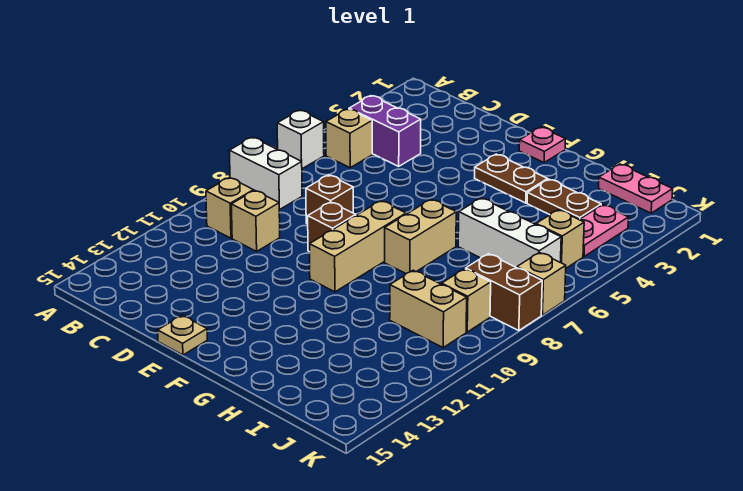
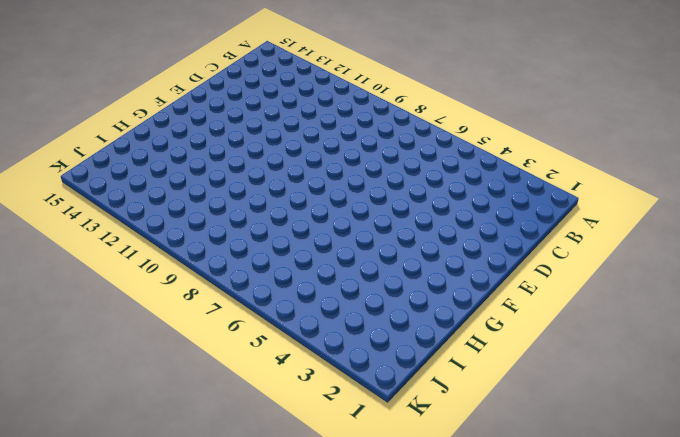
none -> white 1x1 brick [277,110,324,169]
none -> white 1x2 brick [229,137,302,210]
none -> purple 1x2 brick [349,96,421,166]

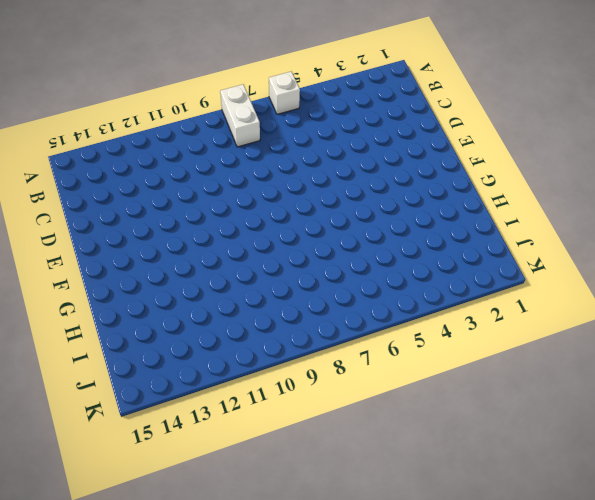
none -> purple 1x2 brick [349,96,421,166]
none -> tan 1x1 brick [326,109,372,168]
none -> tan 1x1 brick [206,178,254,238]

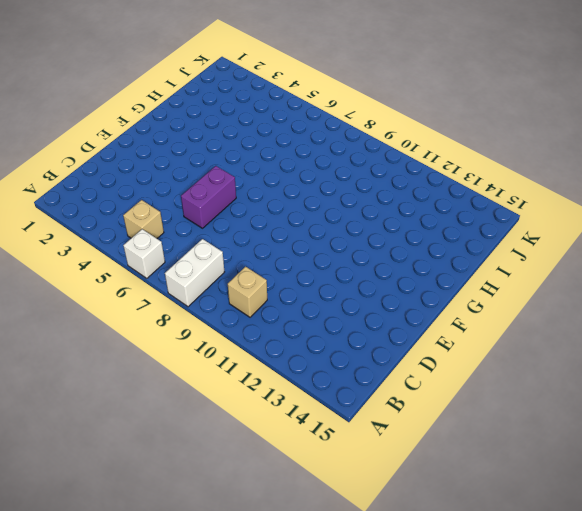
purple 1x2 brick [181,166,236,228] -> purple 1x2 brick moved to [349,96,421,166]
none -> tan 1x1 brick [231,190,280,251]
none -> brown 1x1 brick [306,175,353,224]
none -> brown 1x1 brick [308,202,356,252]

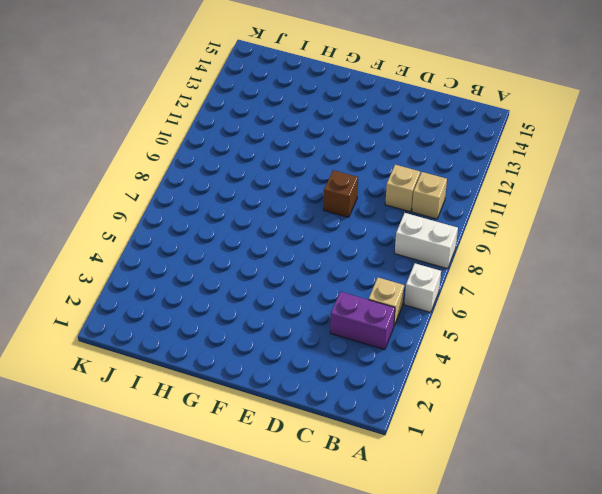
none -> brown 1x1 brick [306,175,353,224]
none -> tan 1x1 plate [158,315,207,355]
none -> pink 1x1 plate [519,127,565,162]

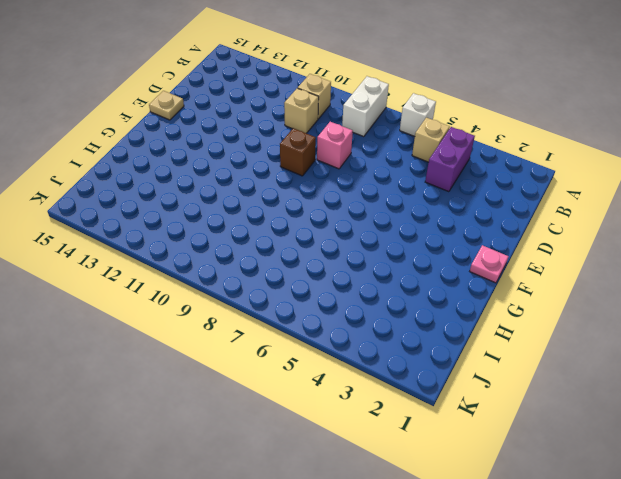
pink 1x1 brick [317,122,353,169] -> brown 1x1 brick [306,175,353,224]
none -> brown 1x2 plate [475,154,548,203]
none -> tan 1x3 brick [310,201,406,292]
none -> tan 1x2 brick [385,200,456,273]

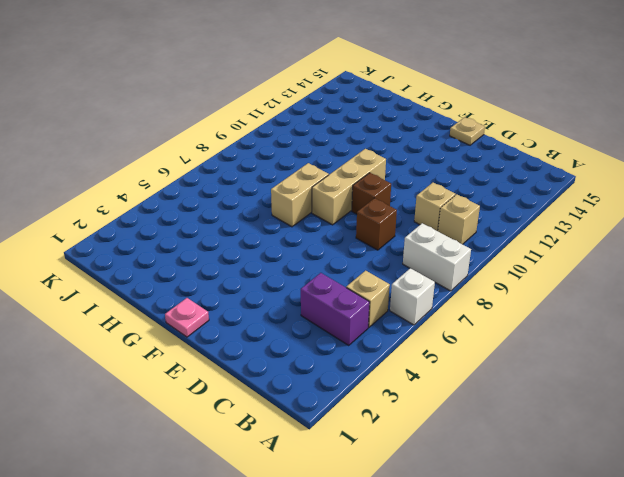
none -> brown 1x2 plate [475,154,548,203]
none -> brown 1x2 plate [527,179,601,219]
none -> white 1x3 brick [458,198,561,268]

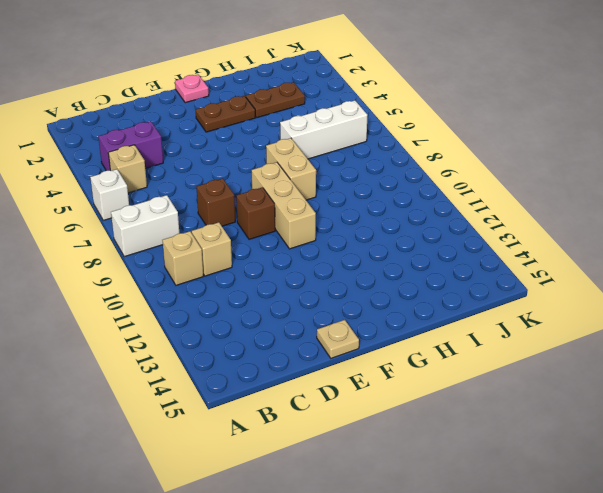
none -> pink 1x2 plate [599,164,673,213]
none -> tan 1x2 brick [390,270,467,348]
none -> pink 1x2 plate [579,205,628,257]

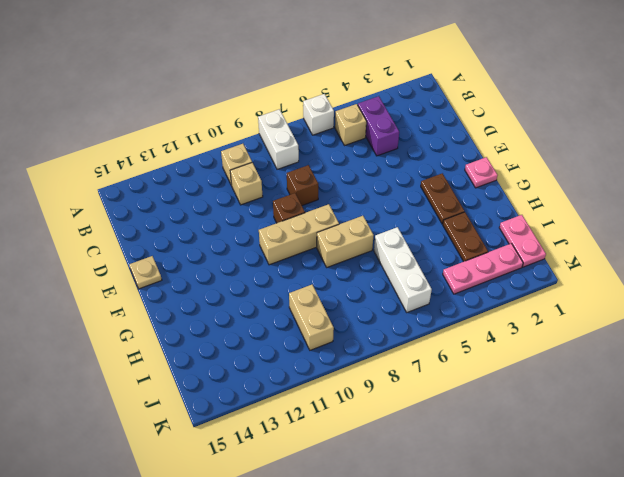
pink 1x3 plate [443,243,523,294] -> pink 1x2 plate [579,205,628,257]
none -> tan 1x1 brick [536,210,584,268]
none -> brown 1x2 brick [466,254,542,331]
none -> tan 1x1 brick [442,269,491,332]

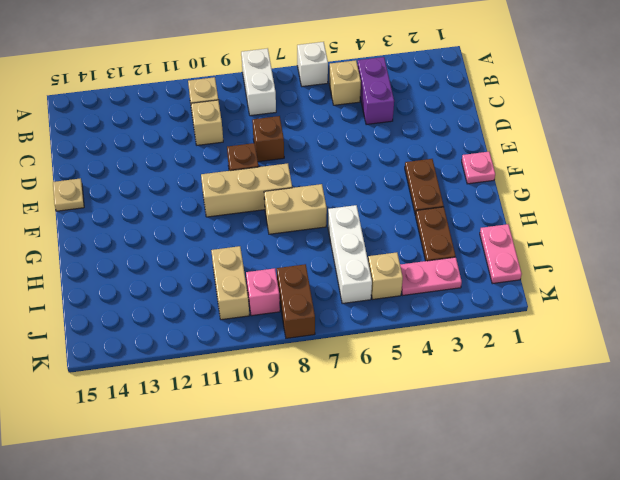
pink 1x1 brick [246,268,280,316] -> tan 1x1 brick [442,269,491,332]
none -> tan 1x1 brick [517,252,566,315]

